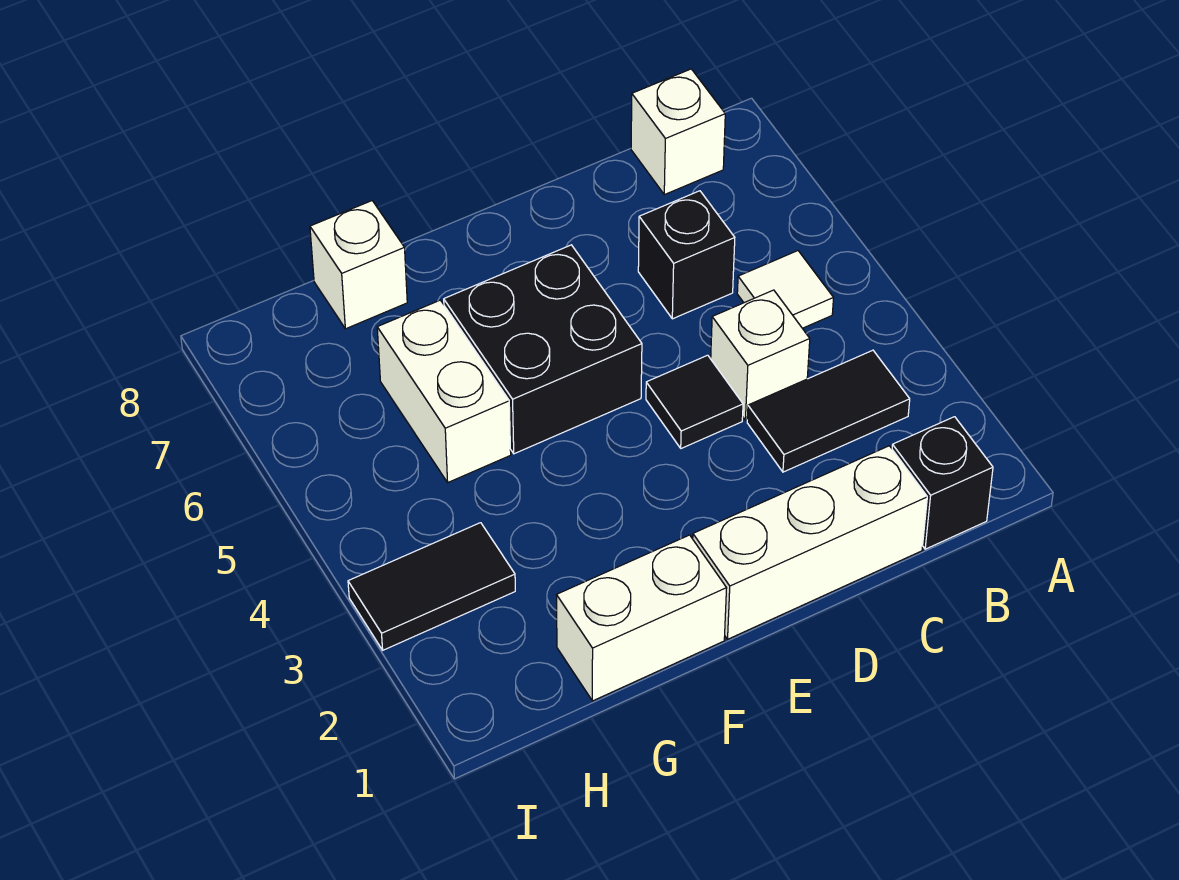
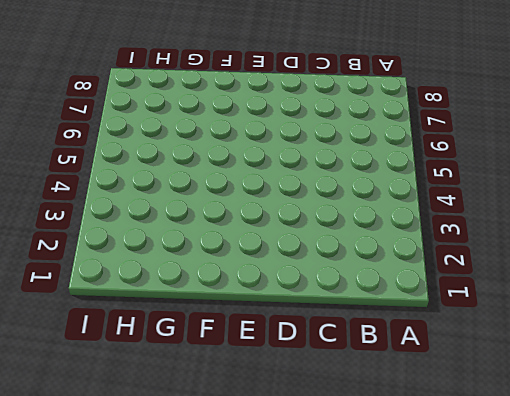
none -> black 1x1 brick [892,417,993,549]
none -> black 1x2 tile [747,350,910,472]
none -> white 1x1 tile [737,251,833,328]

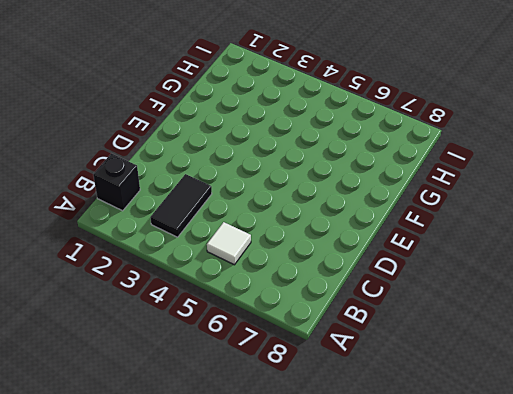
none -> white 1x1 brick [631,69,725,195]
none -> white 1x3 brick [693,446,927,639]
none -> white 1x1 brick [711,290,810,420]

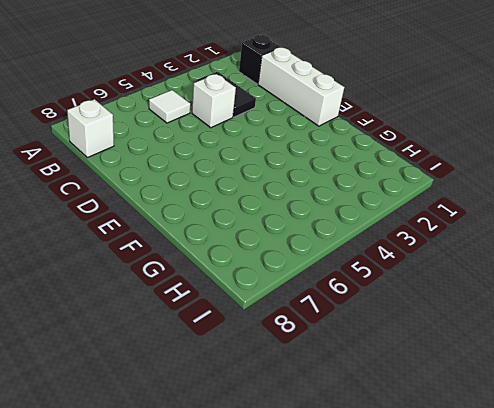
none -> black 1x1 brick [638,191,735,319]
none -> black 1x1 tile [646,355,743,448]
none -> black 2x2 brick [444,245,642,454]

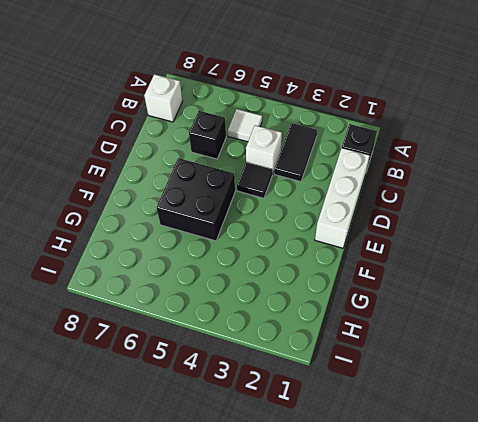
none -> white 1x2 brick [557,535,727,701]
none -> white 1x2 brick [377,300,511,482]
none -> white 1x1 brick [310,201,407,329]

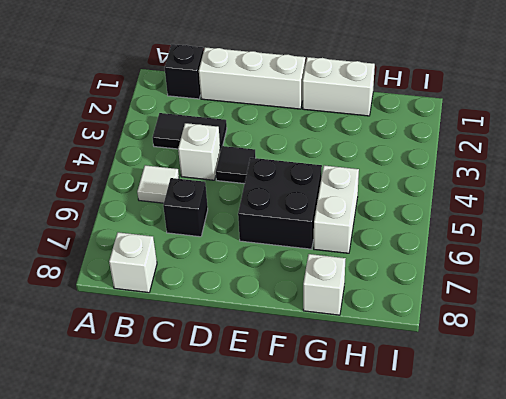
none -> black 1x2 tile [348,523,515,650]

